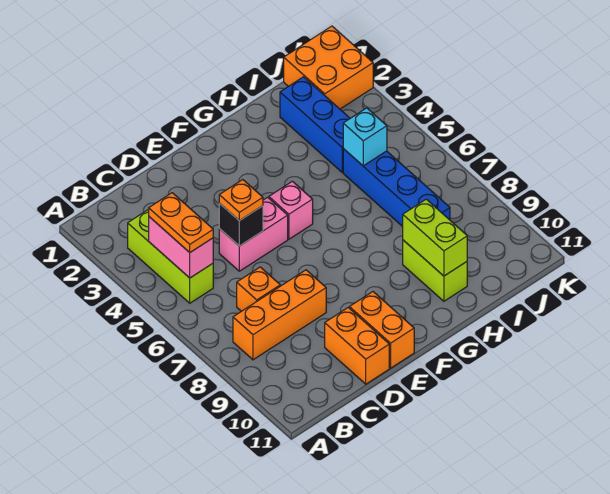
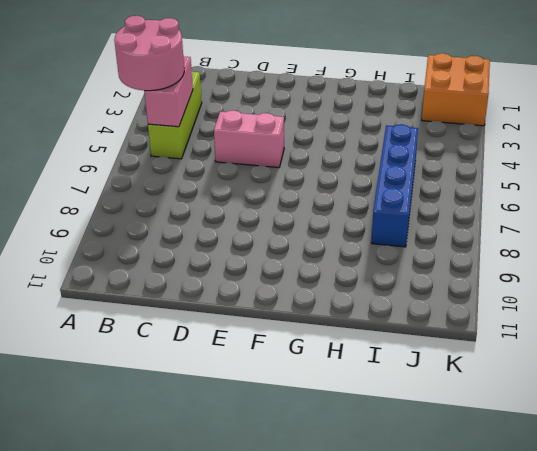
pink 2x2 round brick [114,16,184,91] -> orange 1x2 plate [149,193,213,252]
none -> orange 1x3 brick [233,270,326,360]
none -> orange 1x1 brick [237,267,280,311]
none -> orange 1x2 brick [325,308,389,384]

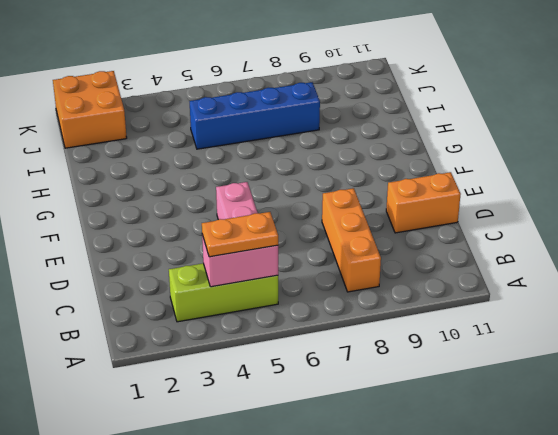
none -> orange 1x1 brick [237,267,280,311]
none -> orange 1x2 brick [349,292,414,368]
none -> pink 1x1 brick [269,181,313,239]

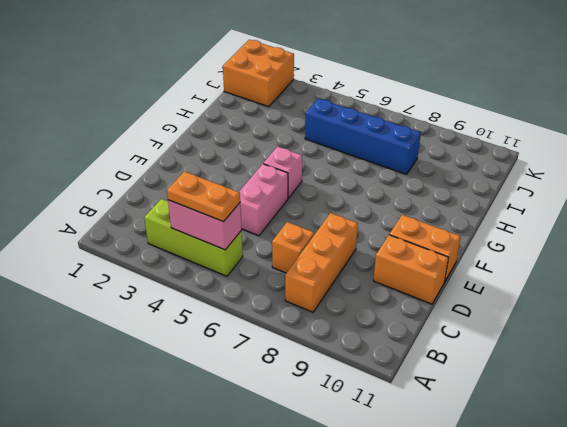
none -> lime 1x2 brick [403,240,467,301]
none -> blue 1x3 brick [280,77,350,172]
none -> black 1x1 brick [219,203,263,246]

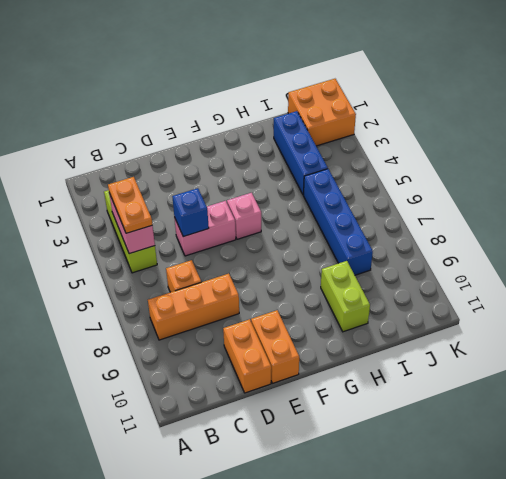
blue 1x1 brick [172,188,209,237] -> black 1x1 brick [219,203,263,246]
none -> lime 1x2 brick [403,199,467,276]
none -> cyan 1x1 brick [343,108,387,166]
none -> orange 1x1 plate [219,180,263,221]

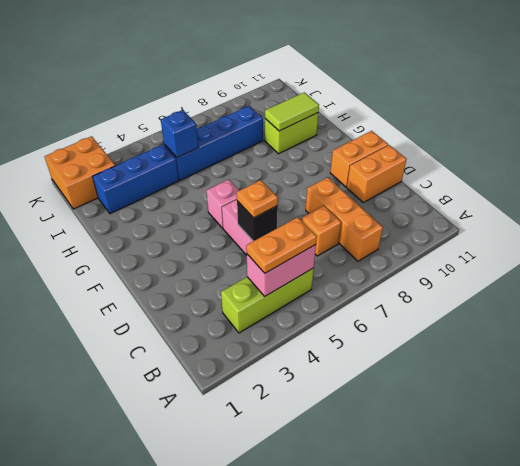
lime 1x2 tile [265,92,319,131] -> lime 1x2 brick [403,199,467,276]
blue 1x1 brick [161,110,199,158] -> cyan 1x1 brick [343,108,387,166]

